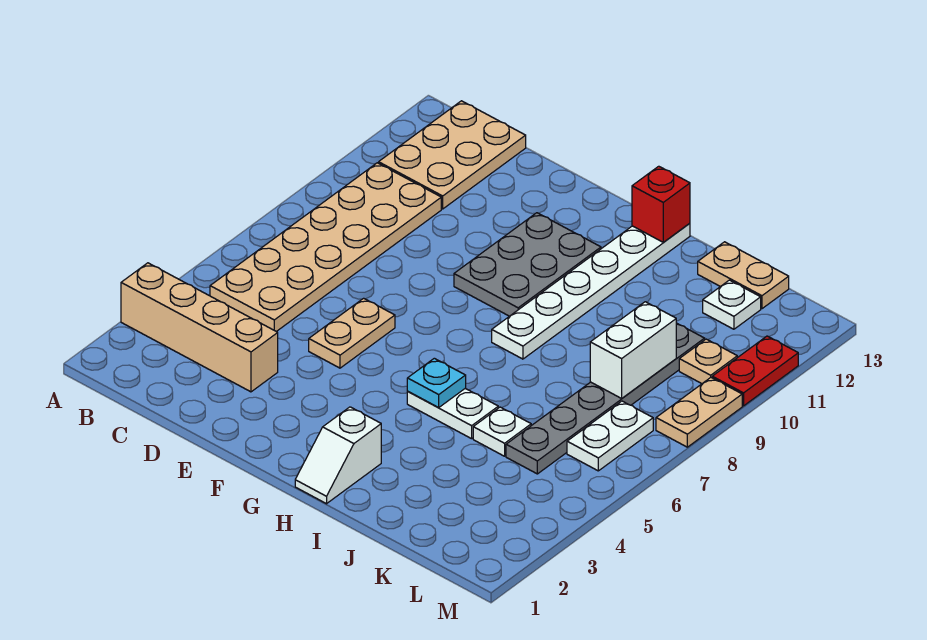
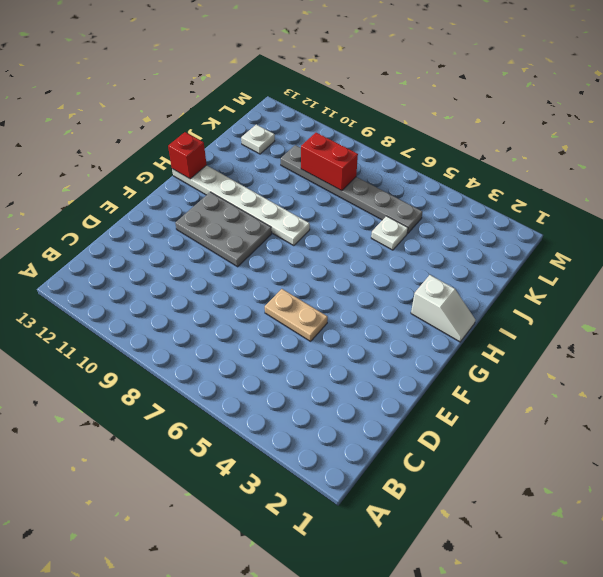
red 1x2 brick [301,133,358,191] -> white 1x2 brick [590,302,676,398]
none -> tan 1x4 brick [121,263,278,392]
none -> tan 2x6 plate [210,163,441,332]
none -> tan 2x3 plate [379,101,526,209]

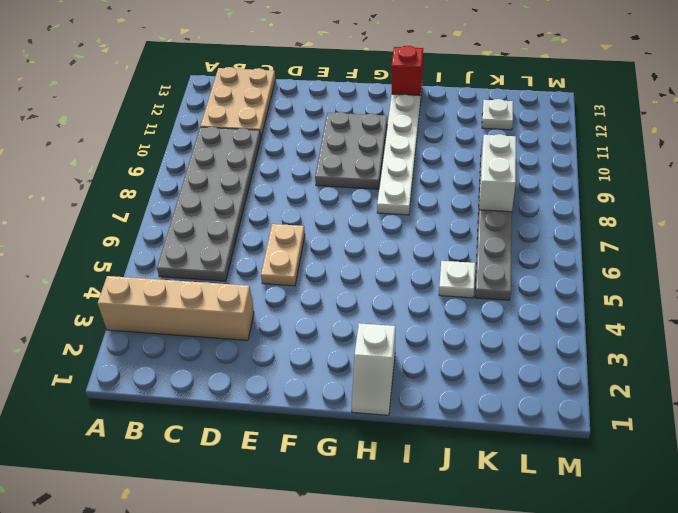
grey 2x6 plate [157,127,261,281] -> tan 2x6 plate [210,163,441,332]
none -> white 1x2 plate [407,389,498,439]
none -> tan 1x2 plate [698,242,789,309]
none -> white 1x2 plate [567,401,653,471]

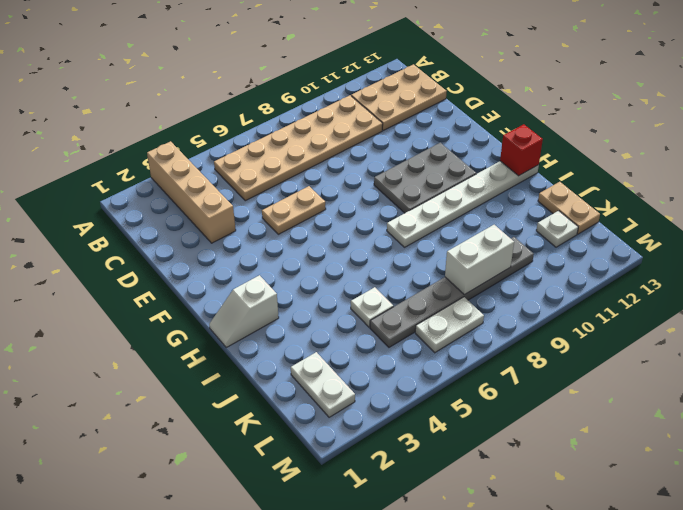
white 1x2 plate [291,352,355,417] -> white 1x2 plate moved to [407,389,498,439]
none -> tan 1x1 plate [679,339,737,384]
none -> tan 1x2 plate [656,378,742,447]
none -> red 1x2 plate [712,336,798,406]

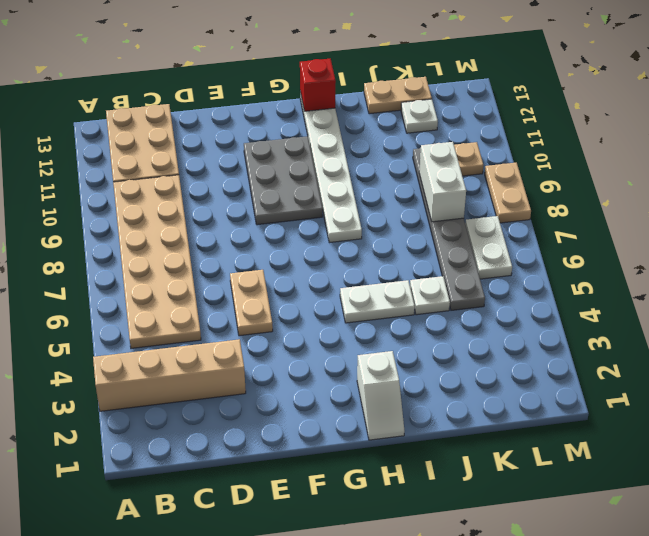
none -> red 1x2 plate [712,336,798,406]
none -> cyan 1x1 plate [407,358,466,407]

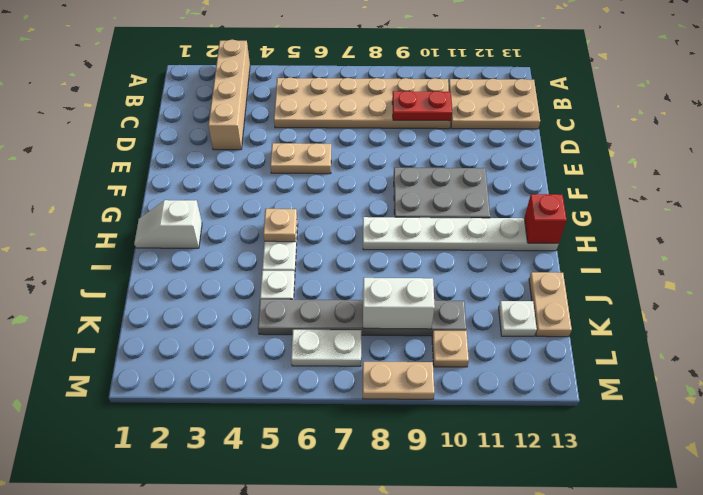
red 1x2 plate [392,91,452,121] -> red 1x2 plate moved to [712,336,798,406]
tan 1x1 plate [263,209,297,242] -> cyan 1x1 plate [407,358,466,407]

